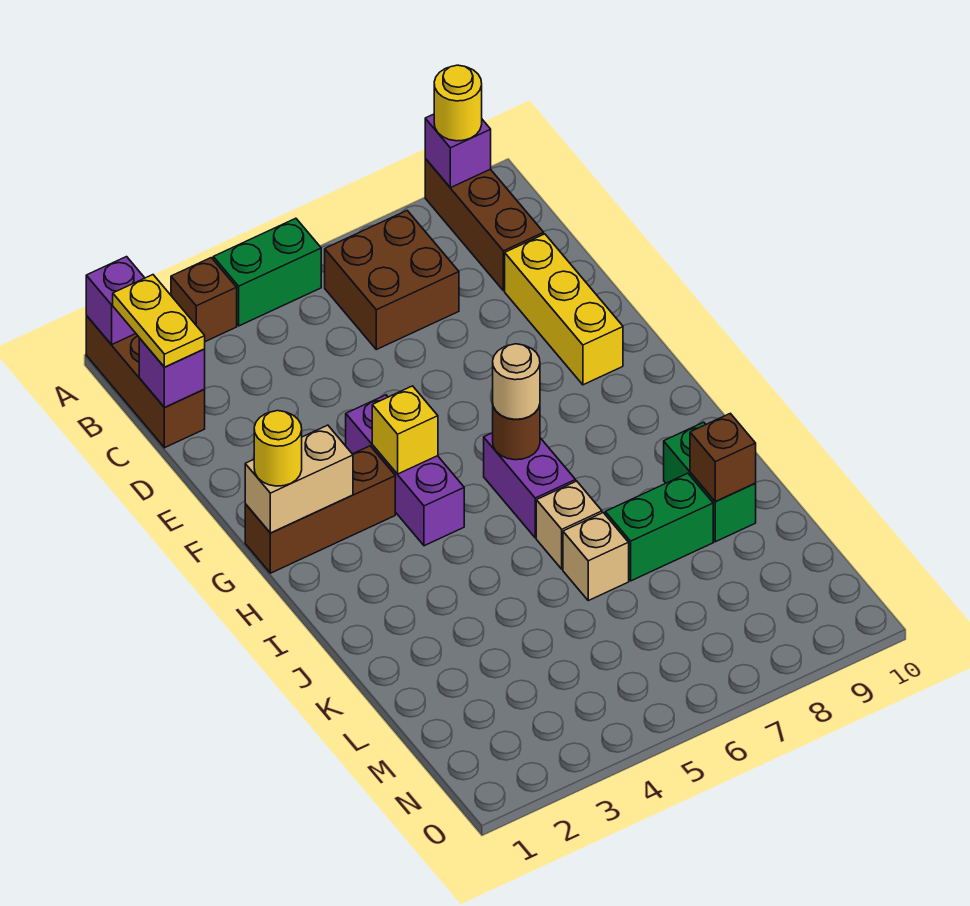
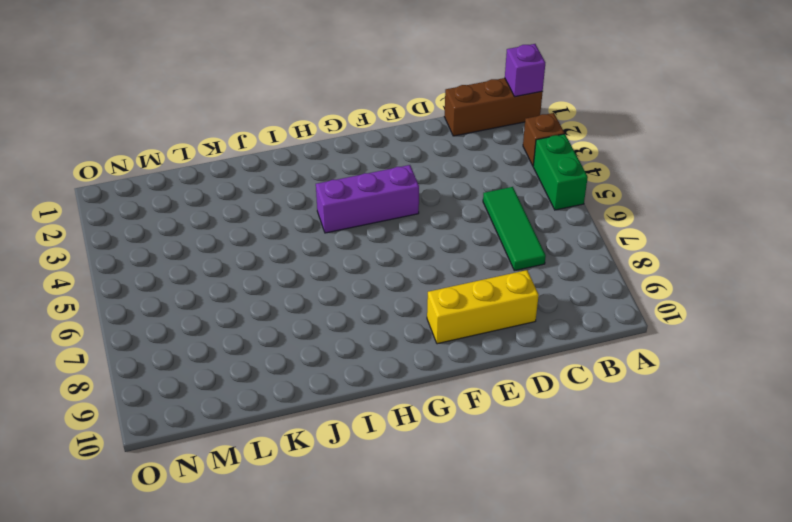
green 1x3 tile [483,187,546,271] -> brown 2x2 brick [325,211,459,349]
none -> brown 1x3 brick [425,159,544,291]
none -> brown 1x3 brick [245,446,395,573]
none -> purple 1x2 brick [484,433,576,538]

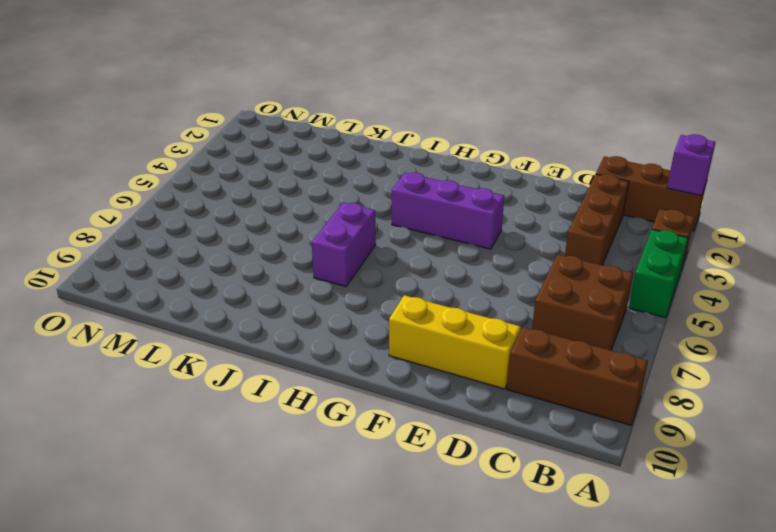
brown 1x3 brick [565,174,629,265] -> brown 1x3 brick moved to [245,446,395,573]
purple 1x2 brick [312,202,376,286] -> purple 1x2 brick turned to [484,433,576,538]
none -> tan 1x1 brick [536,481,602,569]
none -> green 1x2 brick [664,422,756,542]
none -> tan 1x1 brick [563,513,629,601]

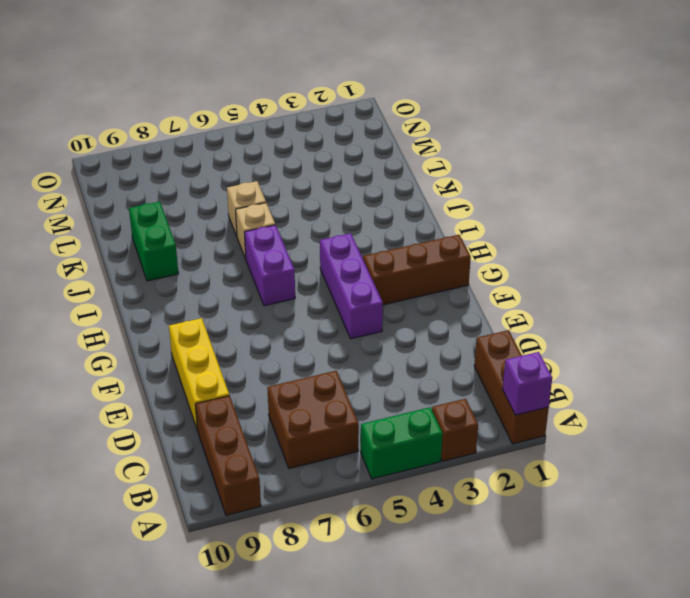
none -> green 1x2 brick [605,473,713,581]
none -> purple 1x1 brick [425,114,491,188]
none -> purple 1x1 brick [139,338,205,407]

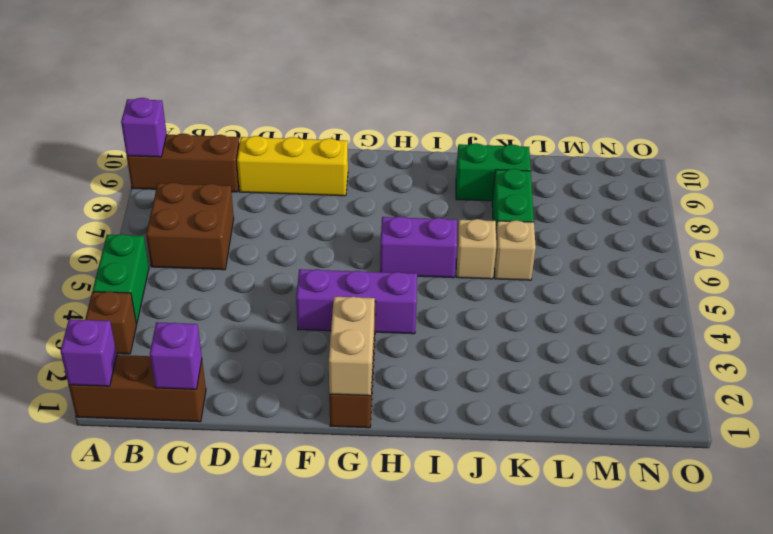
none -> yellow 1x1 brick [372,386,438,474]
none -> brown 1x1 round brick [493,405,540,460]
none -> brown 1x1 brick [690,413,756,501]

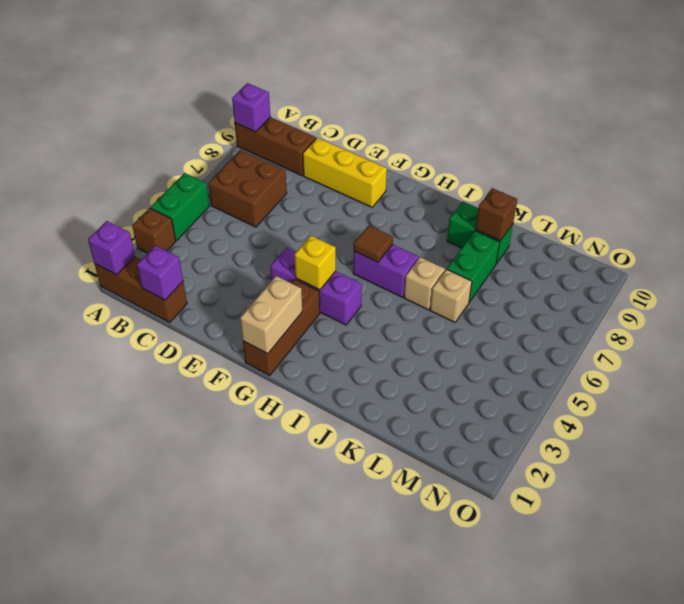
brown 1x1 tile [354,225,393,262] -> brown 1x1 round brick [493,405,540,460]
none -> yellow 1x1 round brick [434,65,482,141]
none -> yellow 1x2 plate [113,275,205,367]
none -> yellow 1x1 round brick [254,411,302,486]

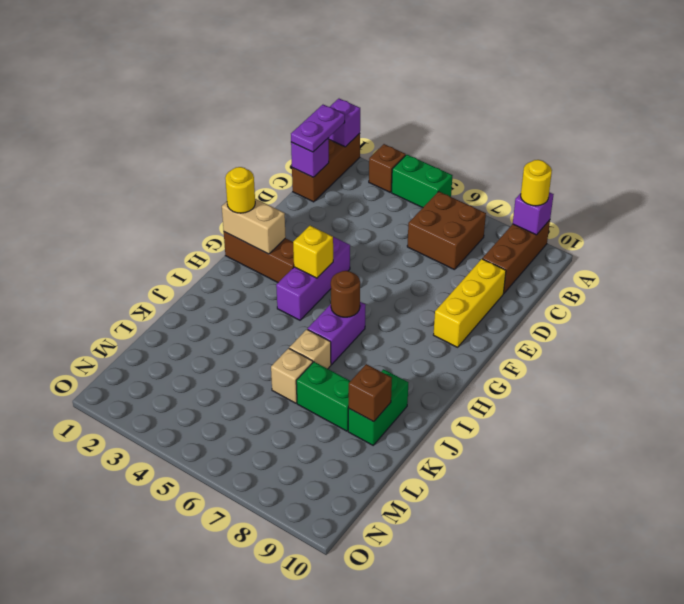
purple 1x2 plate [291,105,345,152] -> yellow 1x2 plate [113,275,205,367]
none -> tan 1x1 round brick [493,344,540,419]

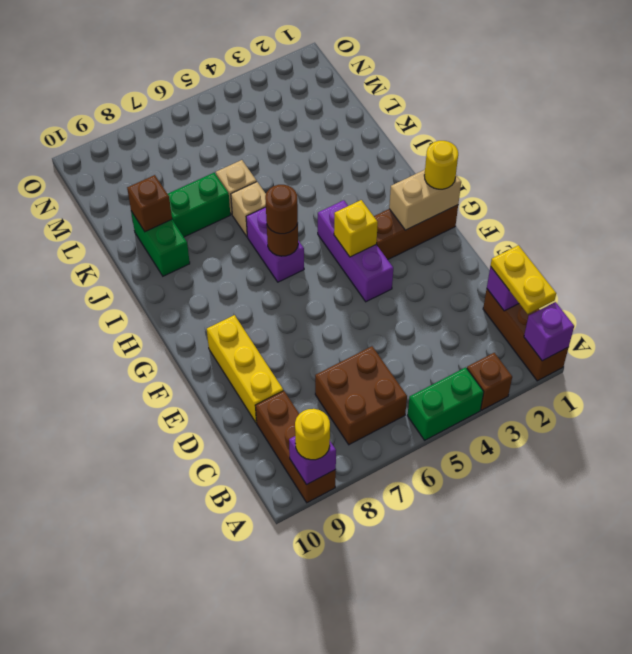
brown 1x1 round brick [265,185,298,234] -> tan 1x1 round brick [493,344,540,419]

